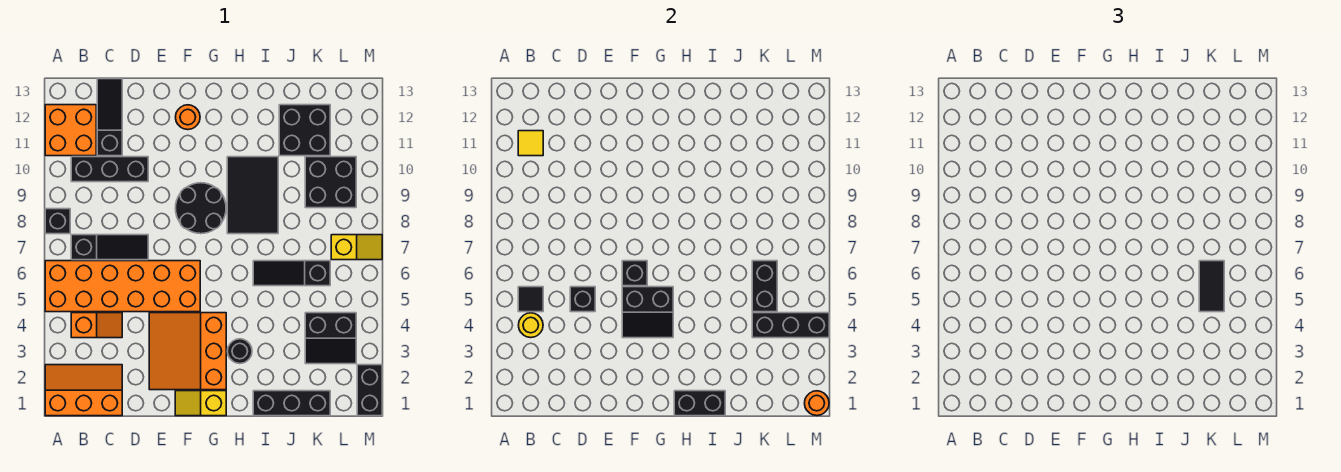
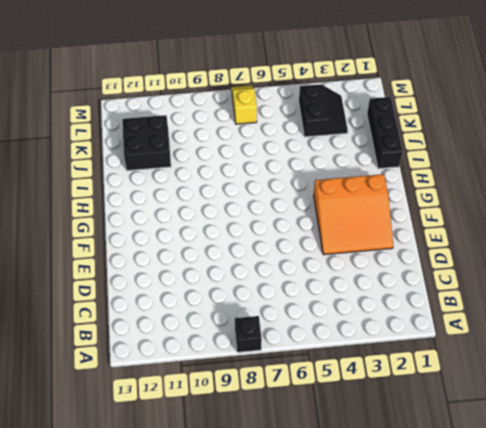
none -> orange 2x3 slope [45,365,122,416]
none -> orange 2x6 brick [45,261,200,312]
none -> orange 2x2 brick [45,105,96,156]
none -> orange 1x2 slope [71,313,122,338]

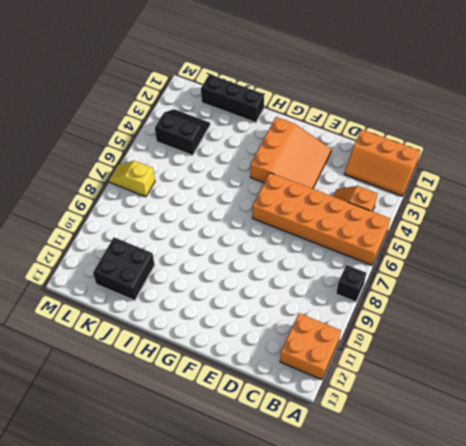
none -> black 1x3 slope [71,235,148,260]
none -> black 1x3 brick [71,157,148,182]
none -> black 1x3 slope [97,79,122,156]
none -> yellow 1x2 slope [175,391,226,416]

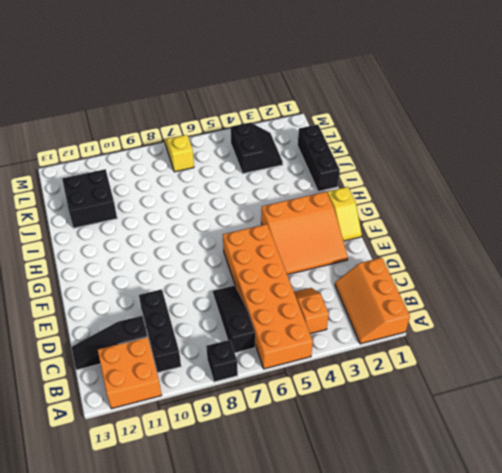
none -> black 2x2 round brick [175,183,226,234]
none -> orange 1x1 round brick [176,105,200,130]
none -> black 1x1 round brick [228,339,252,364]
none -> black 2x3 tile [227,157,278,234]

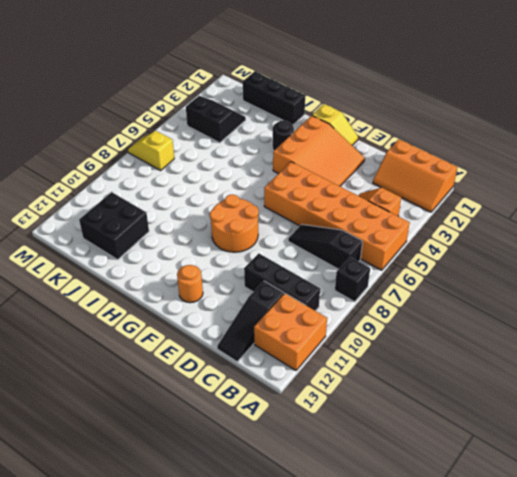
orange 2x2 round brick [210,194,259,252] -> black 2x2 round brick [175,183,226,234]
none -> black 2x3 tile [227,157,278,234]
none -> black 1x3 slope [253,261,330,286]
none -> black 2x2 brick [305,157,356,208]
none -> black 1x2 brick [357,365,382,416]

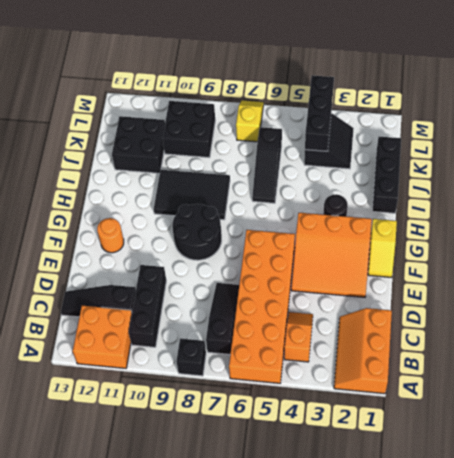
none -> black 1x2 brick [357,365,382,416]
none -> yellow 1x1 round brick [519,313,543,338]
none -> black 1x1 tile [518,287,543,312]
none -> yellow 1x1 tile [518,131,543,156]

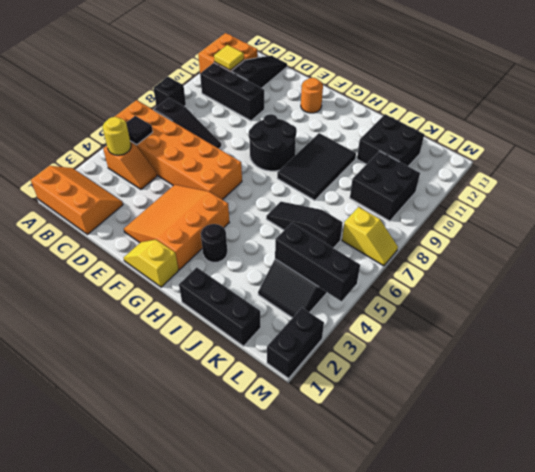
none -> black 1x1 brick [570,287,595,312]
none -> black 2x2 slope [622,287,673,338]
none -> black 1x1 brick [622,261,647,286]
none -> black 1x2 brick [674,391,725,416]

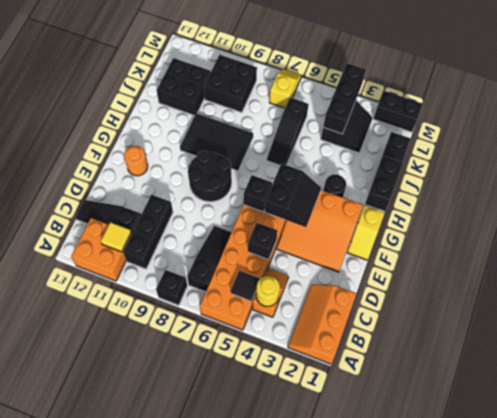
none -> black 1x2 brick [752,261,777,312]
none -> orange 1x1 round brick [805,391,829,416]
none -> black 1x2 tile [1199,261,1224,312]

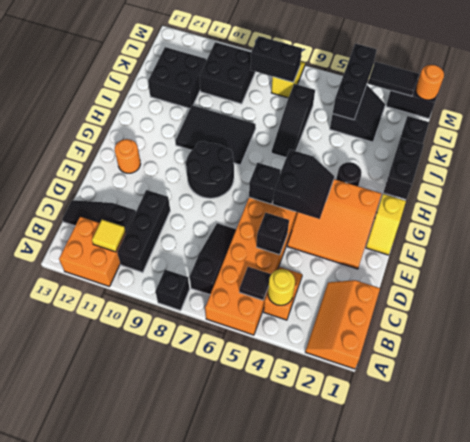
black 1x2 brick [251,36,302,82] -> black 1x2 brick moved to [752,261,777,312]
black 1x2 tile [368,62,419,96] -> black 1x2 tile moved to [1199,261,1224,312]

